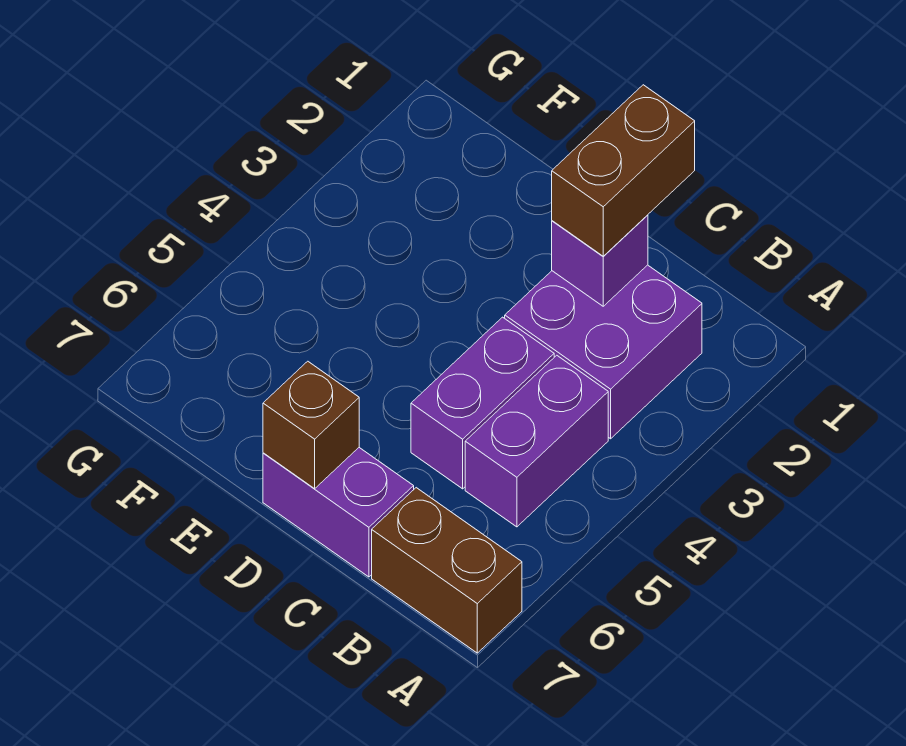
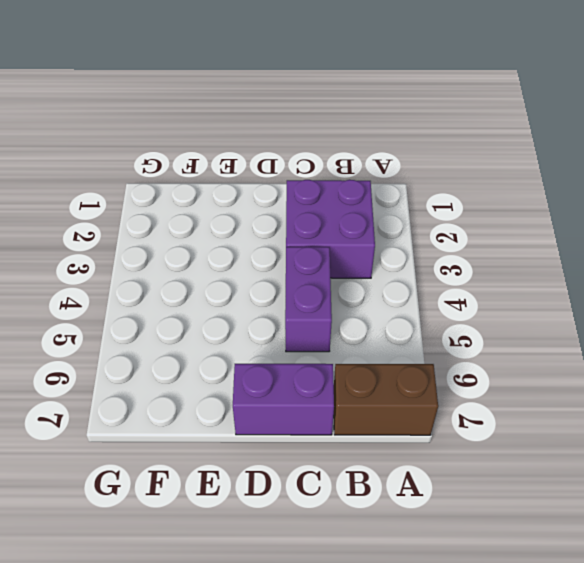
none -> purple 1x2 brick [465,355,608,527]
none -> purple 1x1 brick [552,215,648,306]

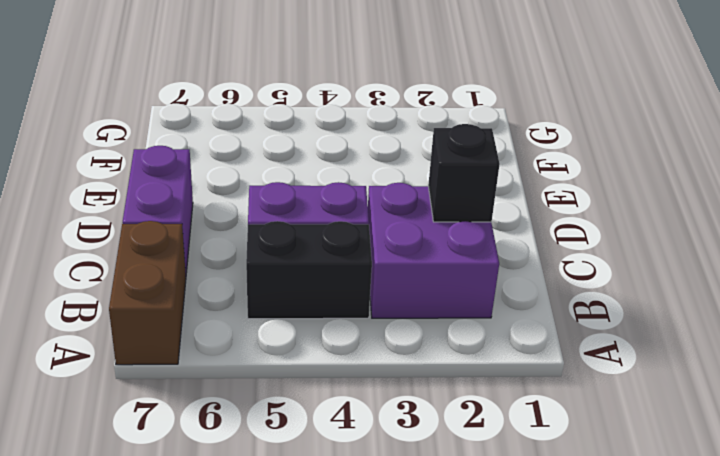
black 1x2 brick [246,221,372,319] -> purple 1x2 brick [465,355,608,527]
black 1x1 brick [428,124,500,222] -> purple 1x1 brick [552,215,648,306]
none -> brown 1x1 brick [263,361,359,489]
none -> brown 1x2 brick [552,85,695,256]

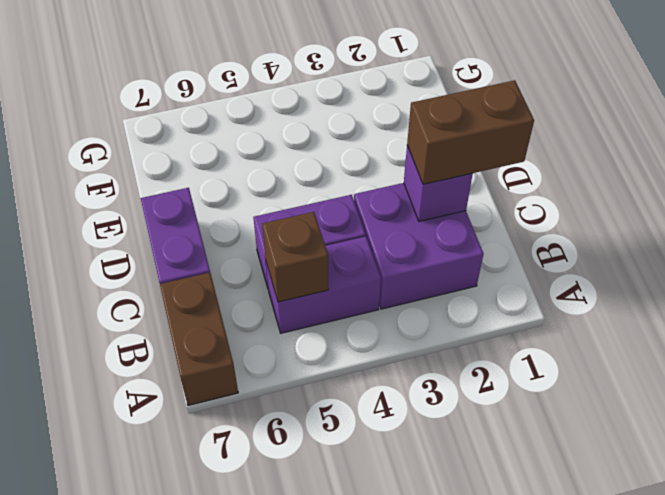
brown 1x1 brick [262,212,329,302] -> brown 1x1 brick moved to [263,361,359,489]

